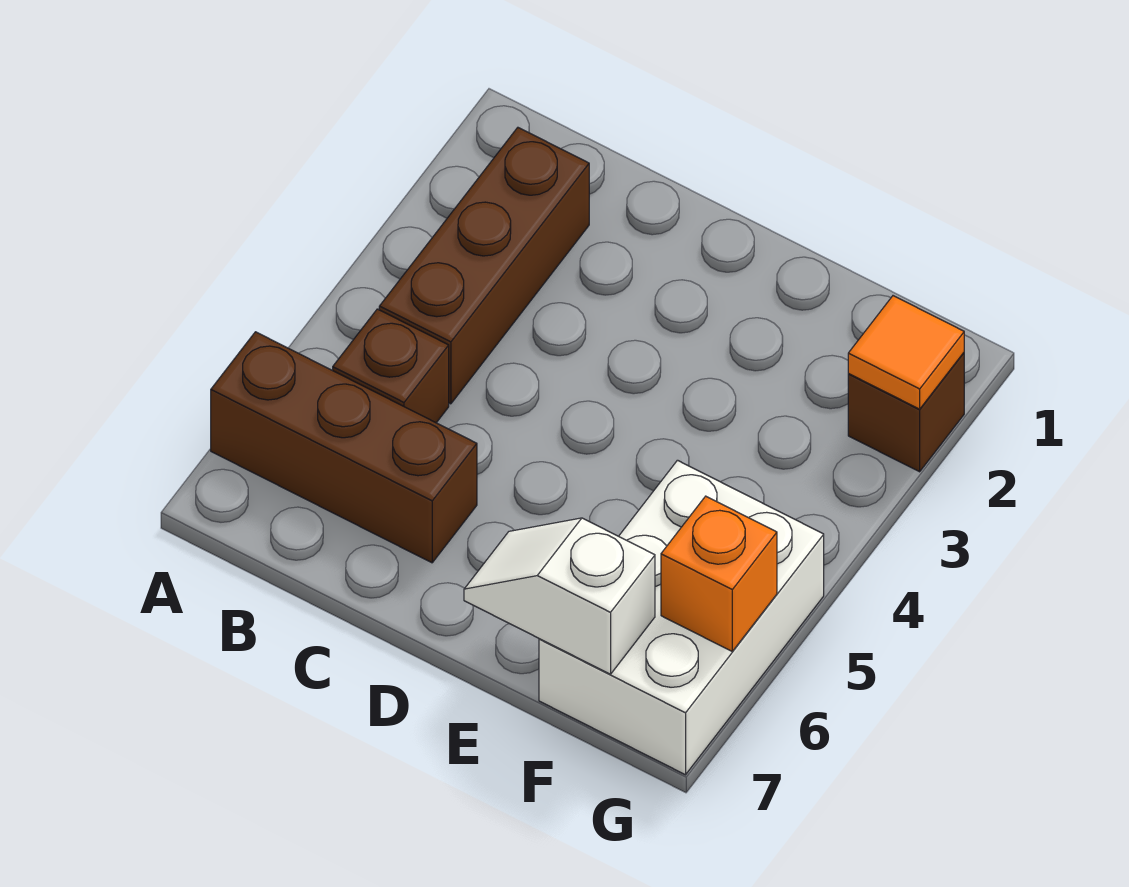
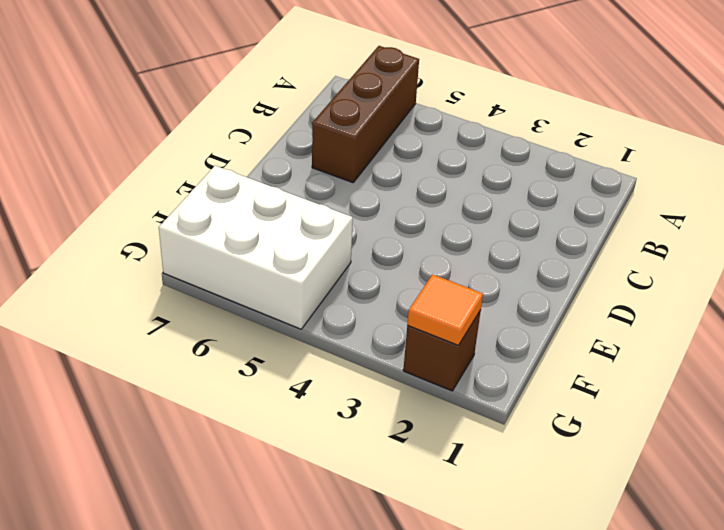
none -> brown 1x3 brick [379,128,589,404]
none -> brown 1x1 brick [333,309,449,423]

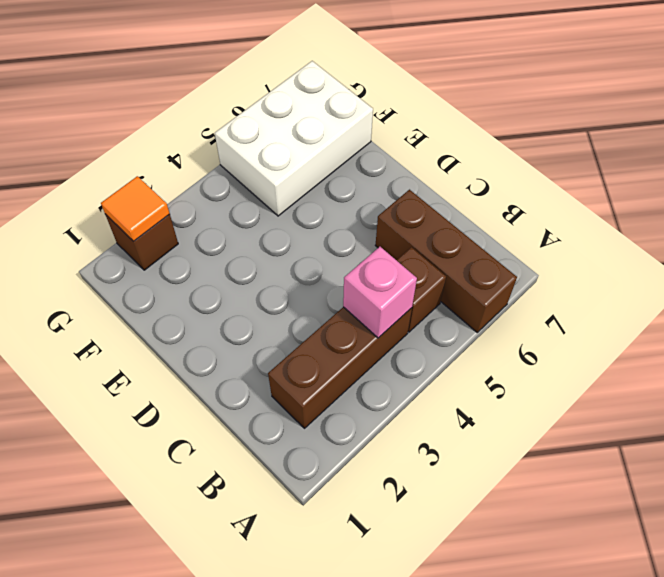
pink 1x1 brick [343,247,417,338] -> none
none -> white 1x2 slope [464,518,655,674]
none -> orange 1x1 brick [661,496,777,651]

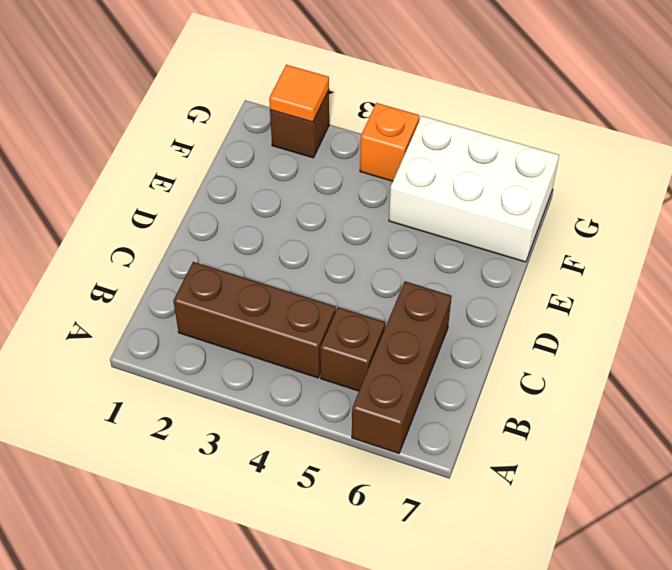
orange 1x1 brick [360,103,419,181] -> orange 1x1 brick moved to [661,496,777,651]
none -> white 1x2 slope [464,518,655,674]

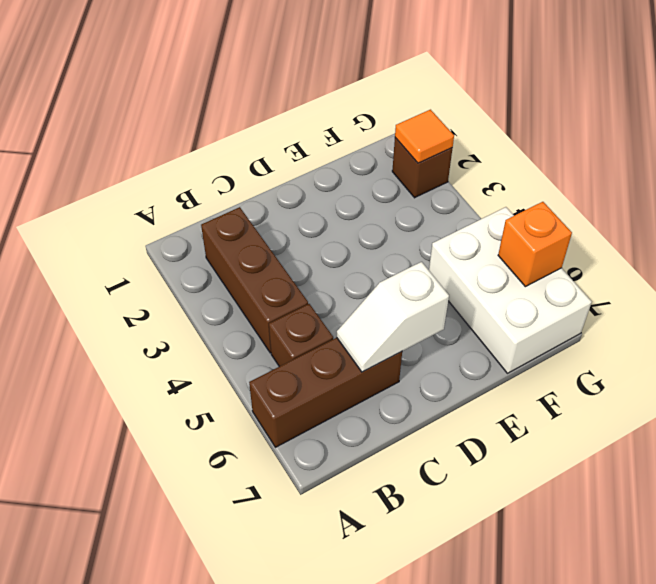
white 1x2 slope [337,262,449,372] -> white 1x2 slope moved to [464,518,655,674]

